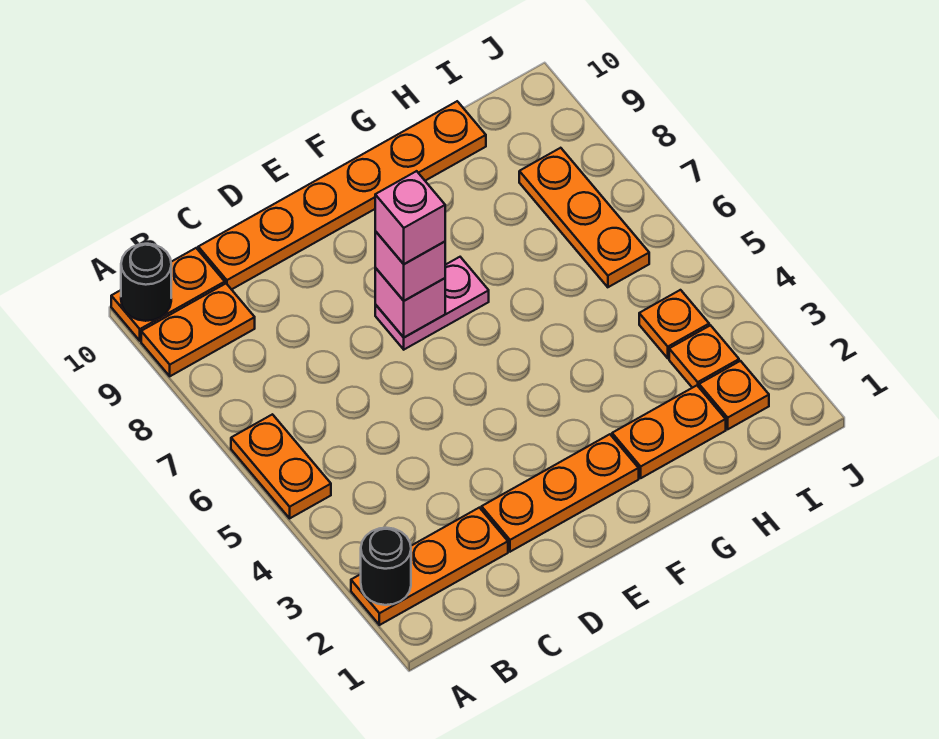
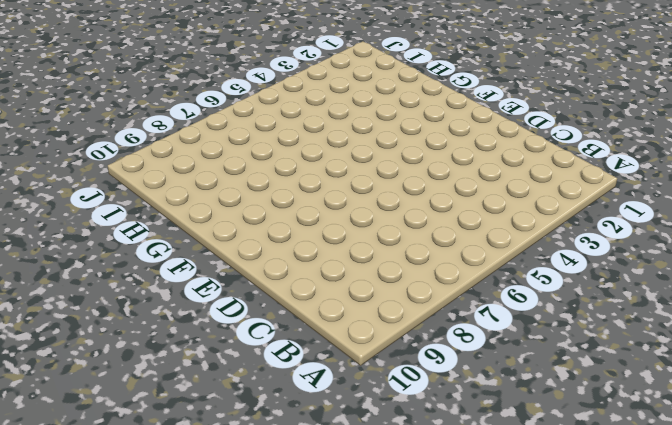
none -> orange 1x3 plate [351,508,508,625]
none -> orange 1x2 plate [231,414,331,518]
none -> orange 1x2 plate [141,284,255,376]

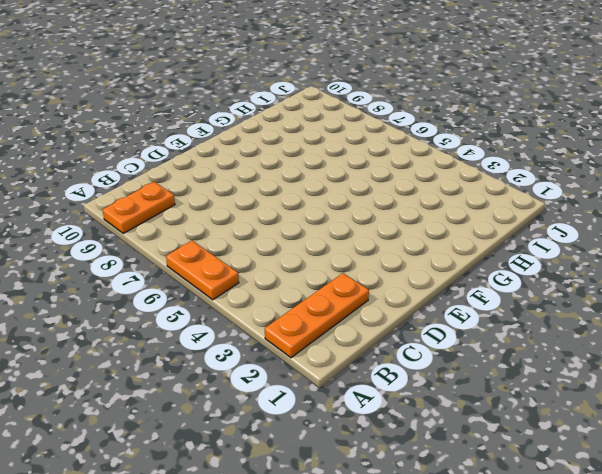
none -> orange 1x2 plate [111,248,225,341]
none -> orange 1x6 plate [198,101,486,289]
none -> orange 1x3 plate [482,434,639,552]

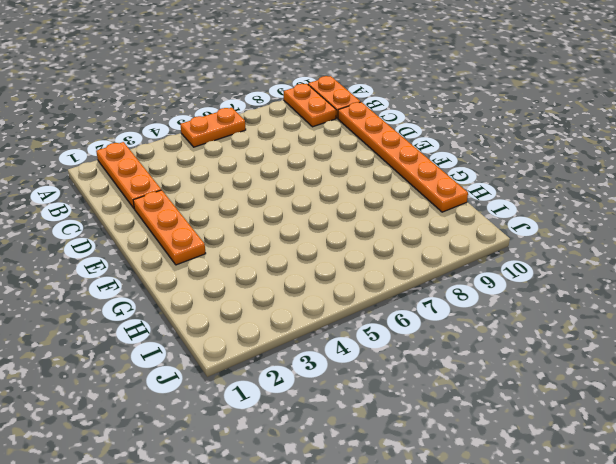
none -> pink 1x2 plate [375,257,489,349]
none -> orange 1x2 plate [612,385,726,478]
none -> orange 1x1 plate [699,361,769,429]

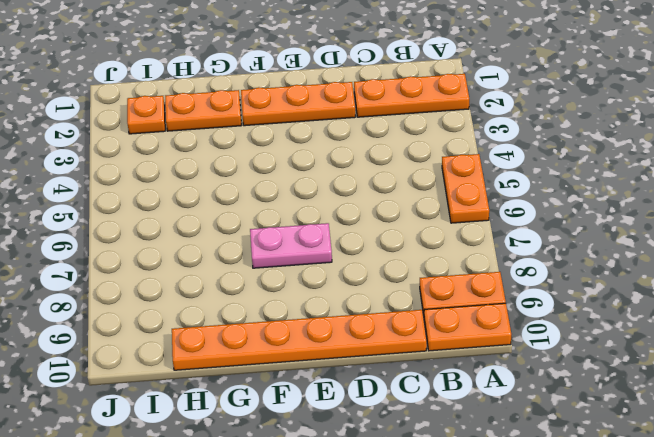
none -> orange 1x1 plate [669,325,739,388]
none -> orange 1x1 plate [639,290,709,358]
none -> orange 1x3 plate [519,148,649,287]

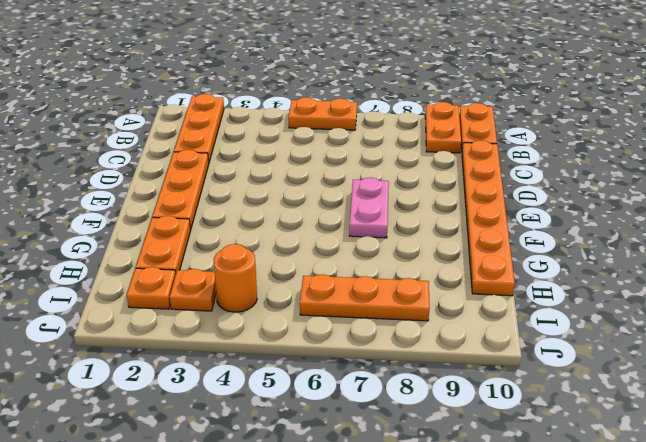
orange 1x1 round brick [214,244,257,312] -> orange 1x1 plate [639,290,709,358]
none -> black 1x1 round brick [361,528,411,605]
none -> black 1x1 round brick [121,244,171,321]
none -> pink 1x1 brick [375,268,445,337]

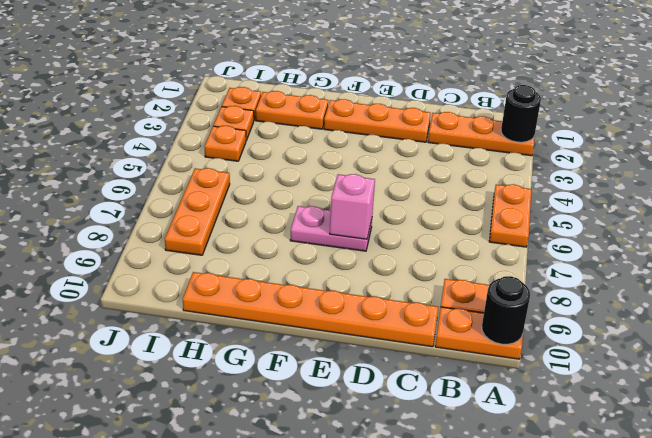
none -> pink 1x1 brick [375,231,445,301]
none -> pink 1x1 brick [375,171,445,264]

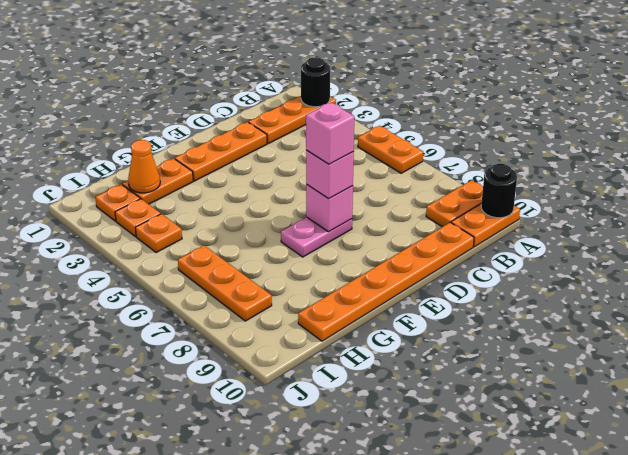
orange 1x1 cone [128,140,160,193] -> none

